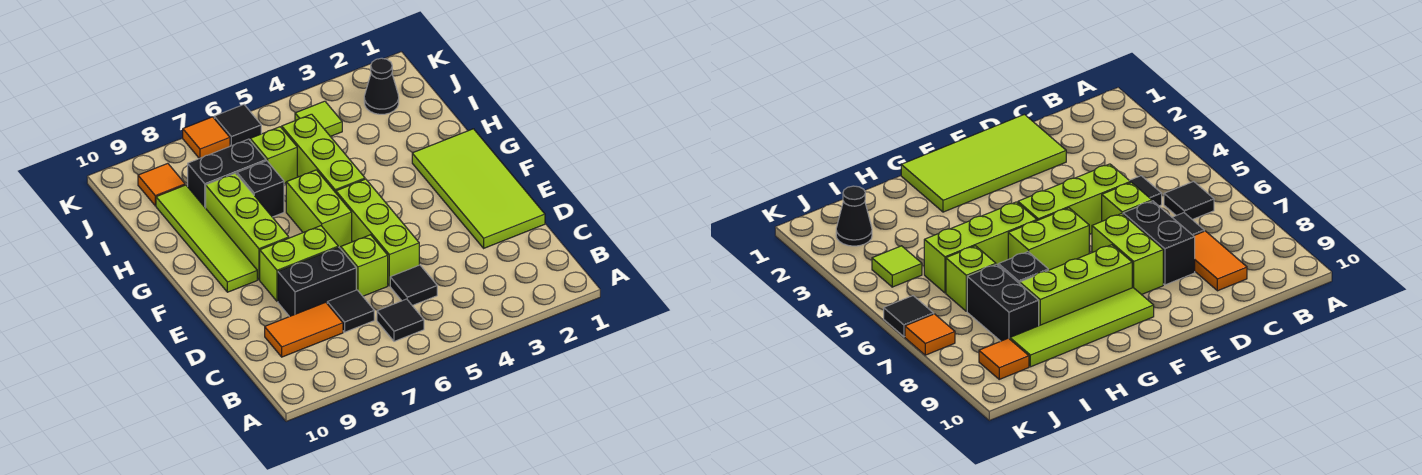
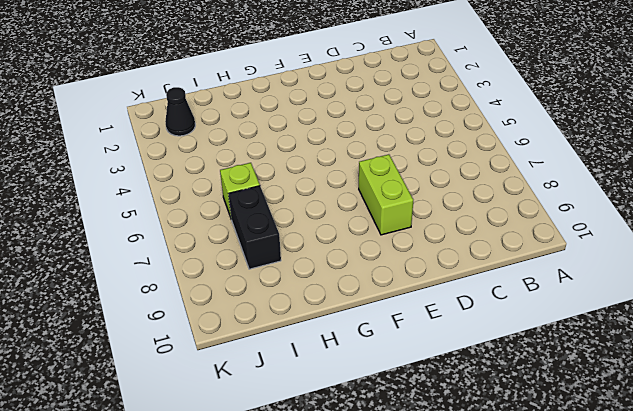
none -> black 1x1 tile [377,299,424,341]
none -> black 1x1 tile [390,265,437,306]
none -> black 1x1 tile [327,290,374,332]

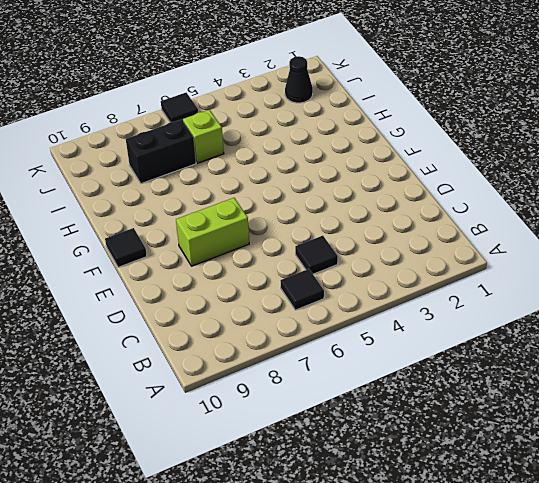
black 1x1 tile [105,228,147,267] -> black 1x1 tile moved to [327,290,374,332]
none -> orange 1x2 tile [265,302,343,357]
none -> lime 2x4 tile [412,129,545,248]
none -> lime 1x3 brick [336,179,419,286]

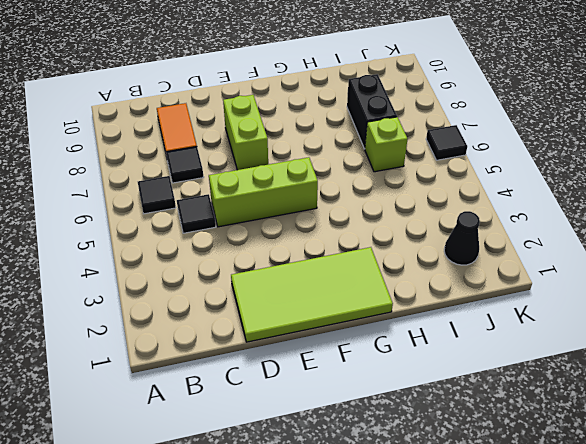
none -> lime 1x1 brick [341,235,388,296]
none -> black 1x2 brick [278,247,356,317]
none -> lime 1x2 brick [286,170,352,248]

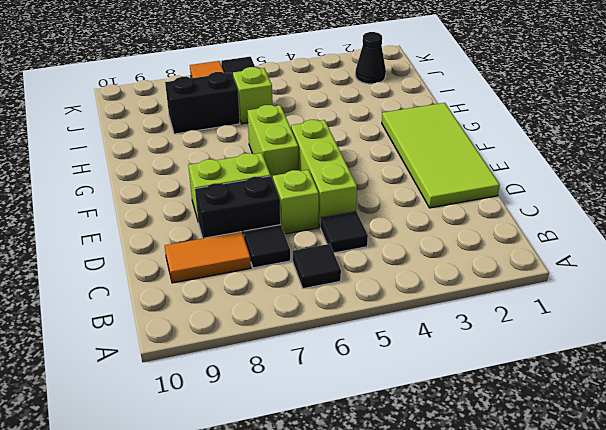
none -> lime 1x3 brick [206,173,289,280]
none -> lime 1x4 tile [156,185,257,292]
none -> lime 1x3 brick [282,114,365,193]

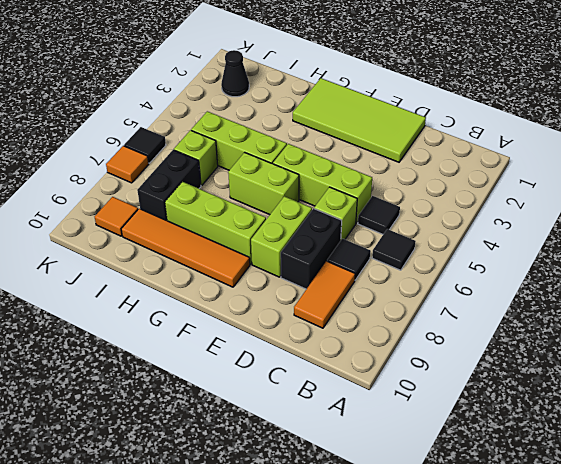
orange 1x4 tile [121,209,250,287] -> lime 1x4 tile [156,185,257,292]
none -> black 1x1 brick [237,161,284,217]
none -> lime 1x1 tile [295,101,342,137]

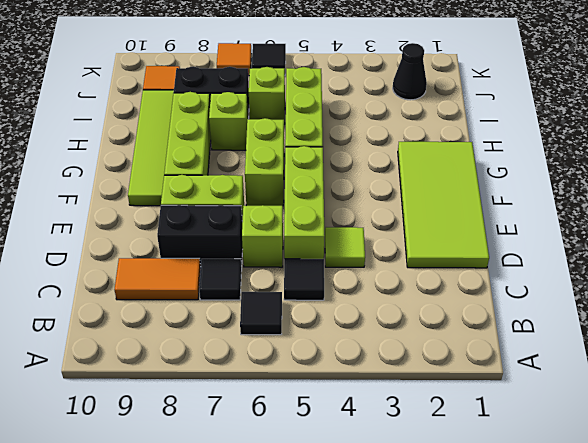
lime 1x1 tile [325,227,365,267] -> lime 1x1 tile moved to [295,101,342,137]
lime 1x1 brick [209,92,248,150] -> black 1x1 brick [237,161,284,217]

